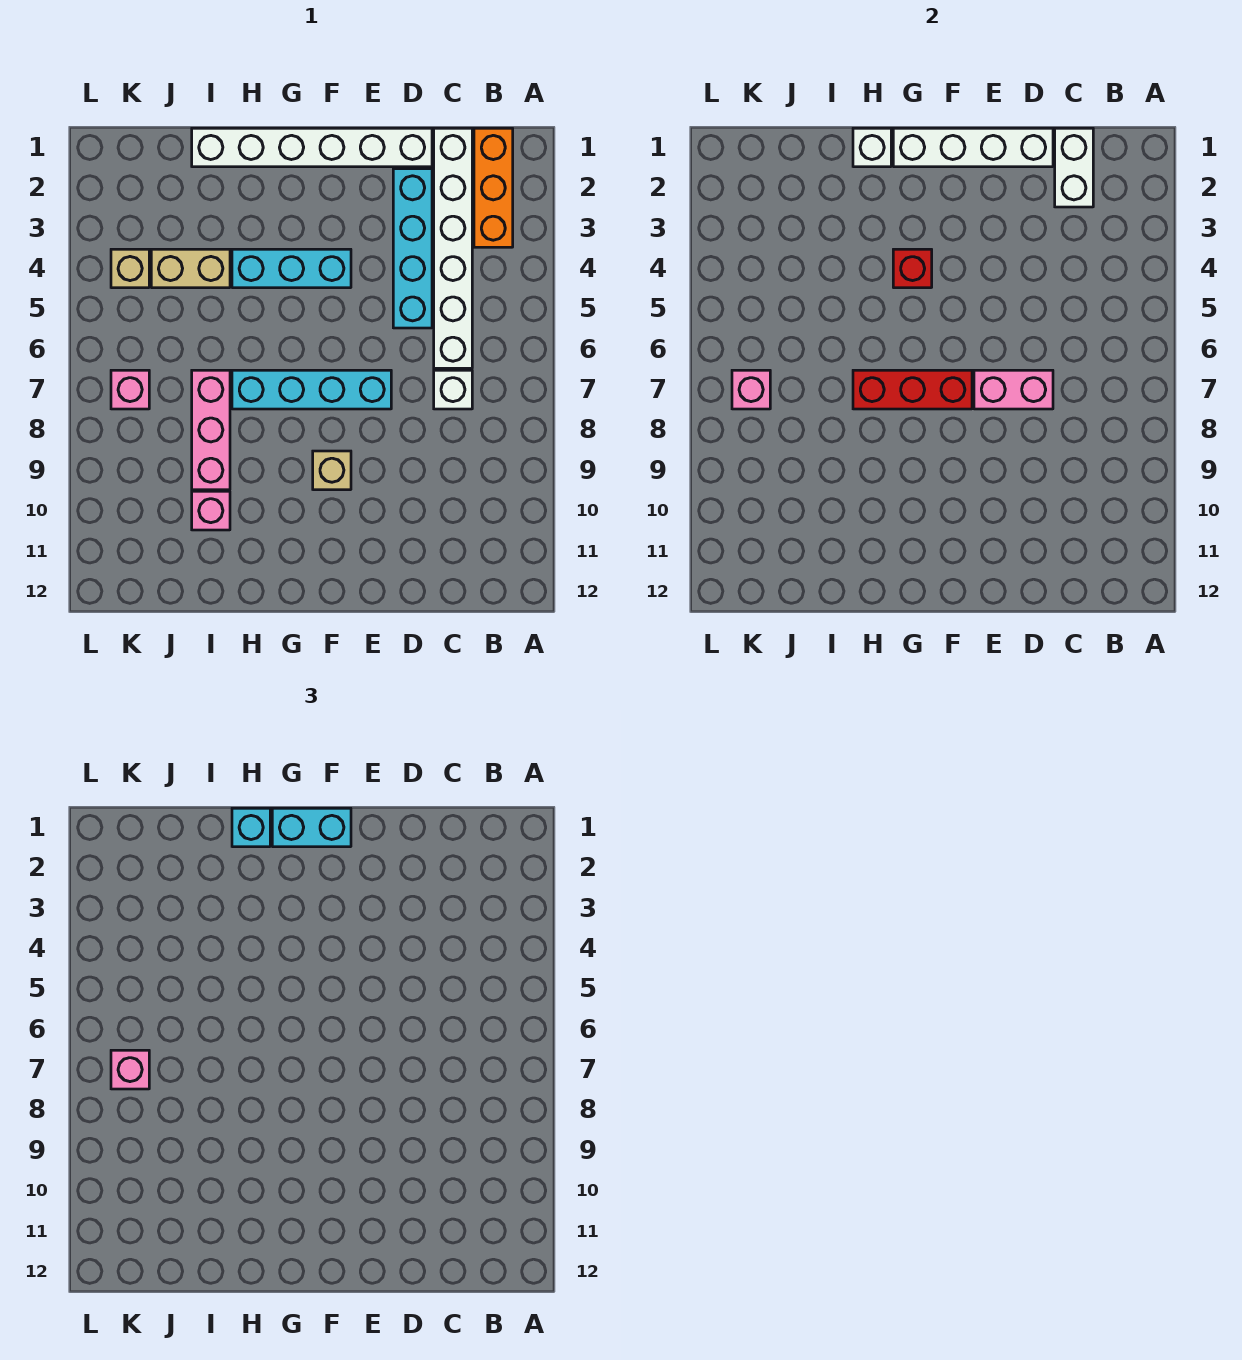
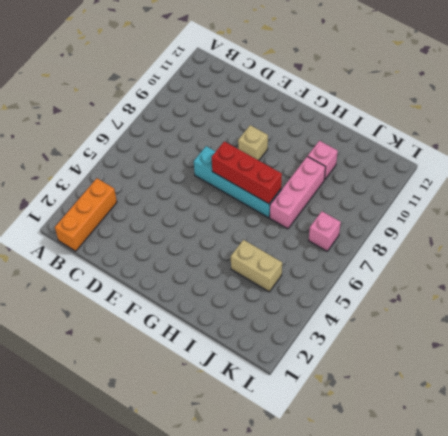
none -> white 1x6 brick [434,128,472,368]
none -> white 1x1 brick [434,370,472,409]
none -> white 1x6 brick [192,128,432,167]

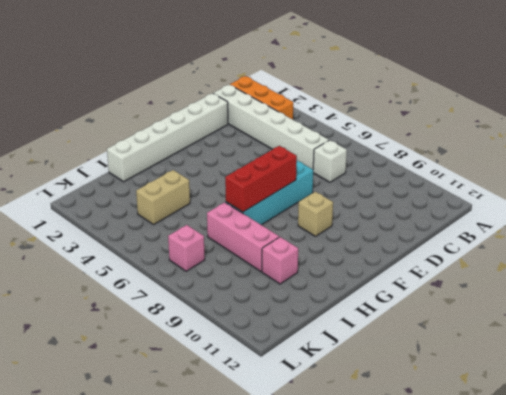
none -> cyan 1x4 brick [393,169,432,328]
none -> cyan 1x3 brick [232,249,351,288]
none -> tan 1x1 brick [111,249,149,288]

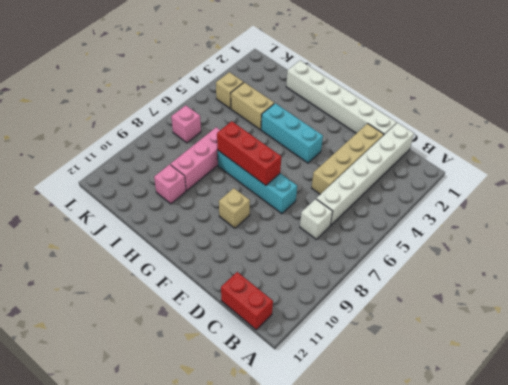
red 1x2 brick [221,272,273,330] -> none
tan 1x4 brick [312,124,384,194] -> cyan 1x4 brick [393,169,432,328]
none -> orange 1x3 brick [474,128,513,247]
none -> white 1x2 brick [1055,128,1093,207]
none -> white 1x4 brick [893,128,1053,167]

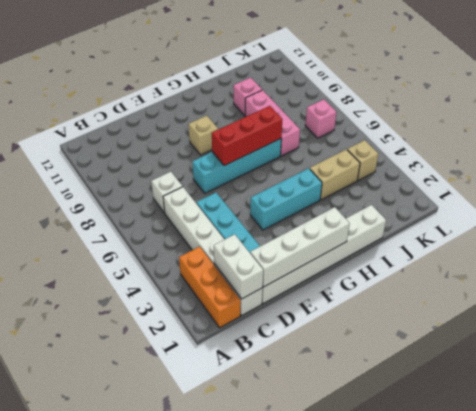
none -> pink 1x2 brick [974,370,1053,409]
none -> red 1x1 brick [893,249,932,288]
none -> white 1x1 brick [853,128,891,167]

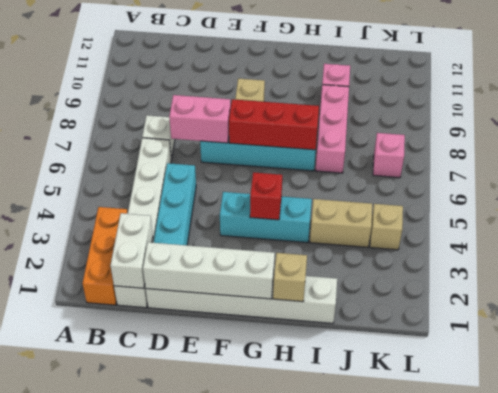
tan 1x1 brick [273,253,307,302] -> white 1x1 brick [853,128,891,167]
none -> pink 1x1 brick [732,370,770,409]
none -> cyan 1x2 brick [272,808,351,847]
none -> cyan 1x1 brick [232,808,270,847]

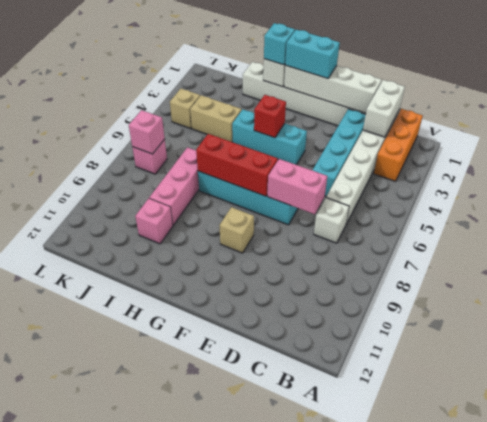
none -> pink 1x1 brick [111,1050,149,1089]

